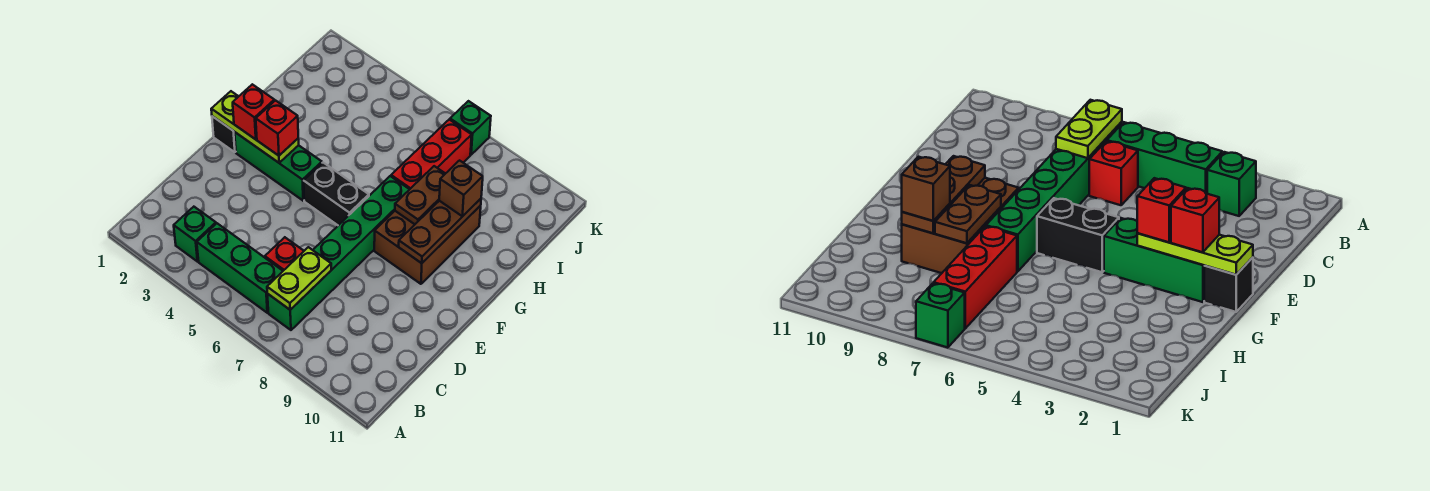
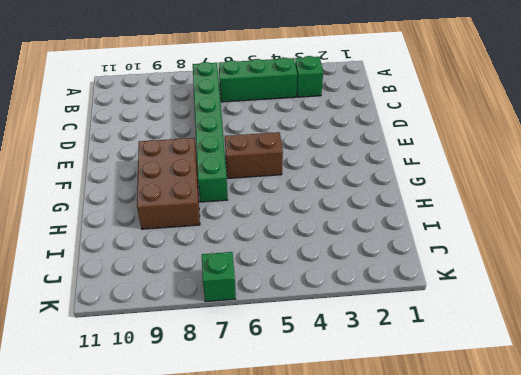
brown 1x2 brick [225,132,283,178] -> black 1x2 brick [304,163,369,225]
none -> red 1x1 brick [265,237,304,271]
none -> black 1x1 brick [212,116,236,152]
none -> green 1x3 brick [235,132,322,201]

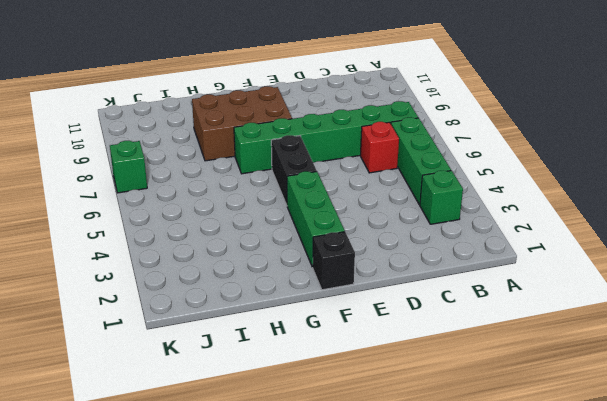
none -> red 1x3 brick [391,120,472,189]
none -> lime 1x2 plate [267,247,331,310]
none -> lime 1x3 plate [211,91,299,163]

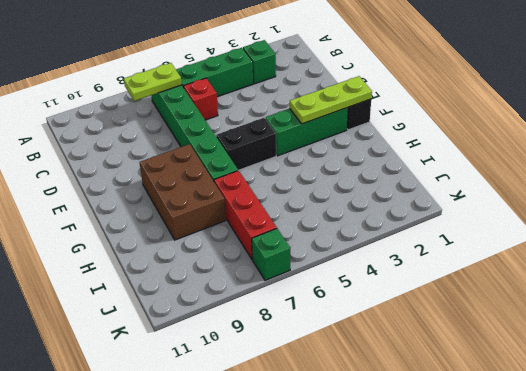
lime 1x2 plate [124,63,182,101] -> lime 1x2 plate turned to [267,247,331,310]
none -> brown 1x3 plate [399,199,481,263]
none -> brown 1x2 plate [395,166,445,224]
none -> red 1x1 brick [233,84,274,139]

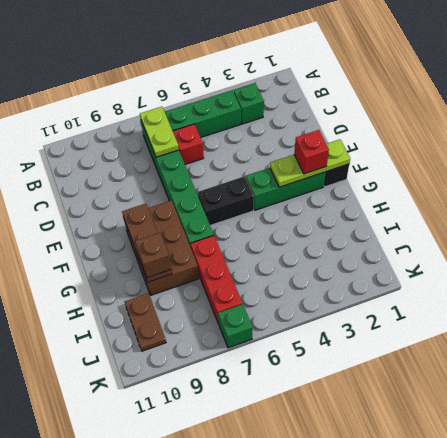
brown 1x2 plate [125,293,166,351] -> brown 1x2 plate moved to [395,166,445,224]
none -> red 1x1 brick [256,101,298,156]

